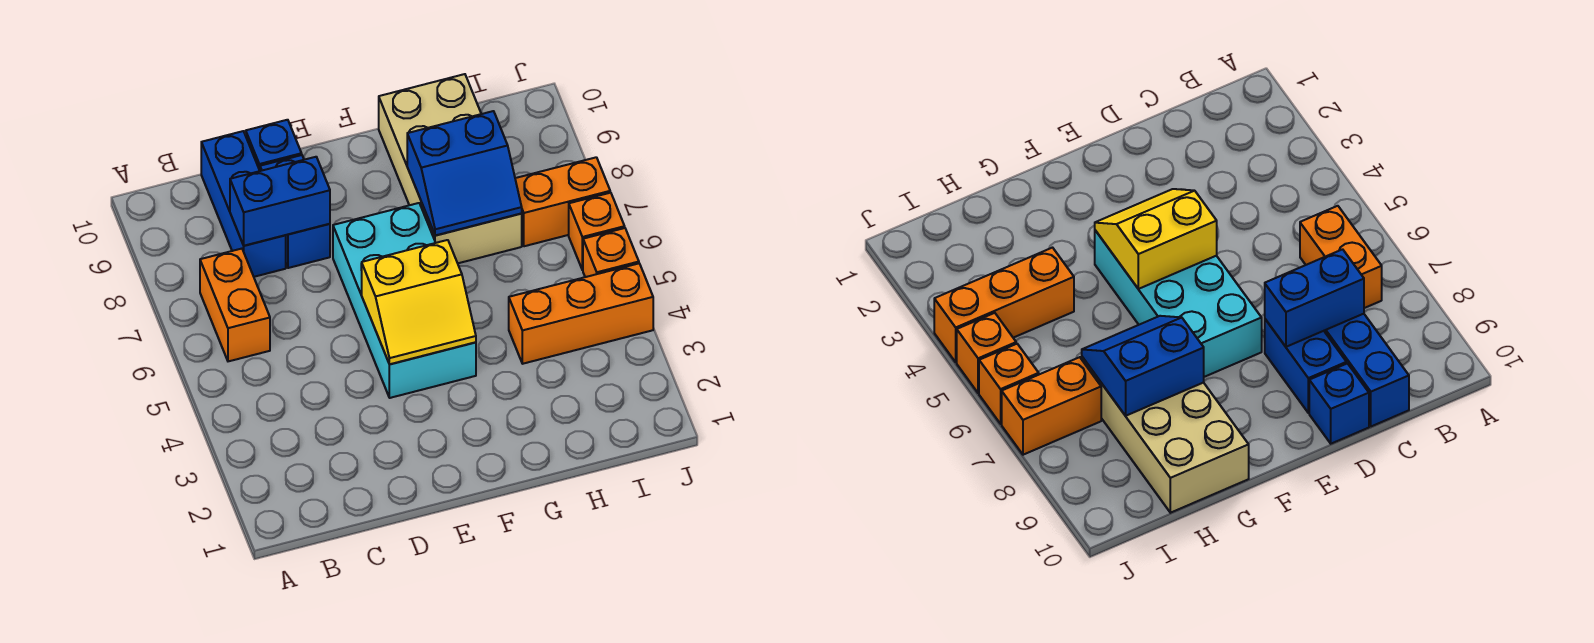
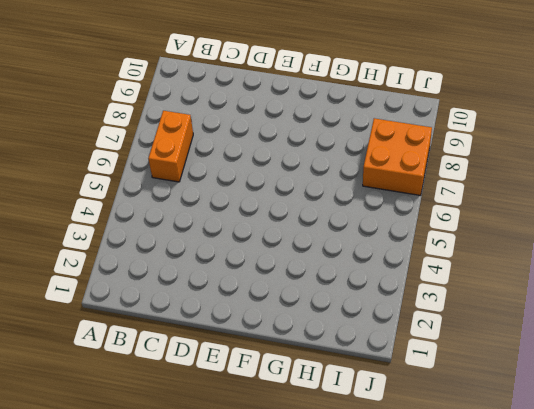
orange 2x2 brick [363,118,432,195] -> orange 1x2 brick [515,157,610,246]
none -> blue 1x3 brick [201,131,286,277]
none -> blue 1x2 brick [260,155,330,268]
none -> blue 1x1 brick [246,120,302,170]

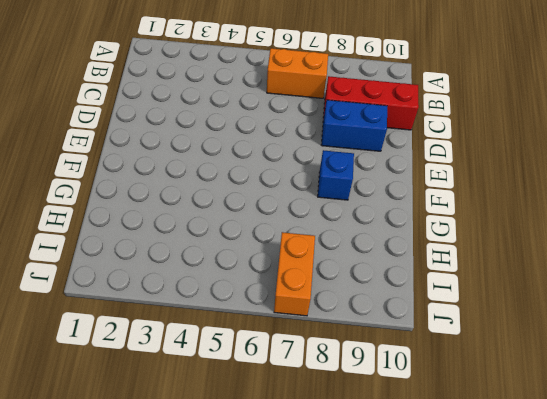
red 1x3 brick [323,76,419,130] -> blue 1x3 brick [201,131,286,277]
blue 1x1 brick [318,150,354,200] -> blue 1x1 brick moved to [246,120,302,170]
none -> cyan 2x4 brick [333,203,476,398]
none -> tan 2x4 brick [379,74,522,263]
none -> orange 1x3 brick [509,264,653,364]

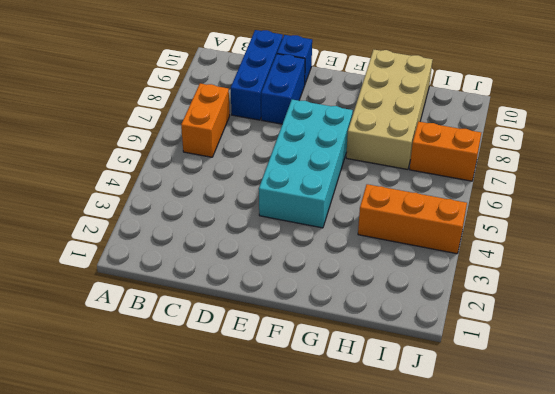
none -> orange 1x1 brick [583,228,639,277]
none -> orange 1x1 brick [569,193,625,270]
none -> blue 1x2 brick [230,157,330,246]

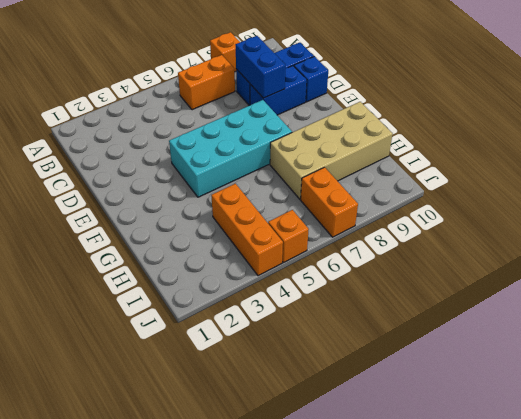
orange 1x1 brick [210,32,240,72] -> orange 1x1 brick moved to [569,193,625,270]
none -> yellow 2x2 slope [361,240,476,364]
none -> blue 2x2 slope [407,111,522,236]

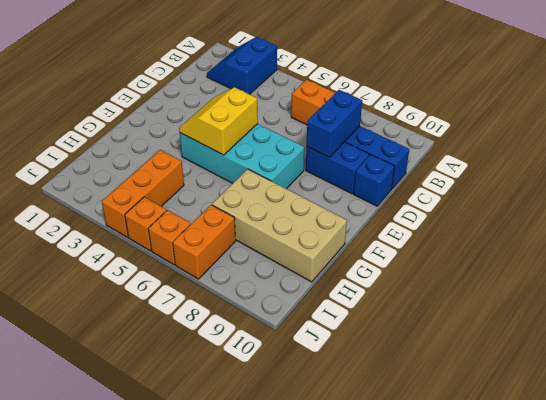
blue 2x2 slope [207,37,277,94] -> blue 2x2 slope moved to [407,111,522,236]

